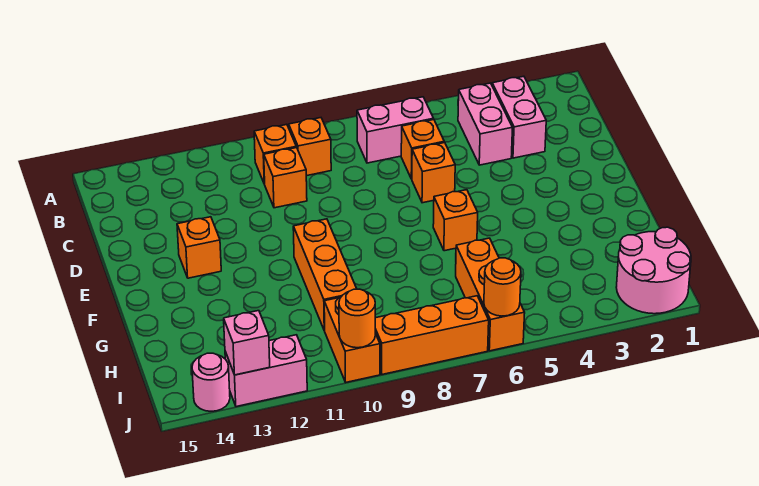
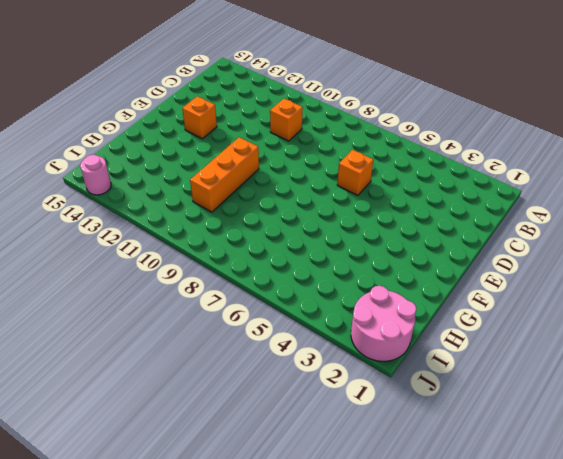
none -> pink 1x2 brick [492,76,546,158]
none -> pink 1x2 brick [458,83,512,165]
none -> pink 1x2 brick [357,97,434,163]

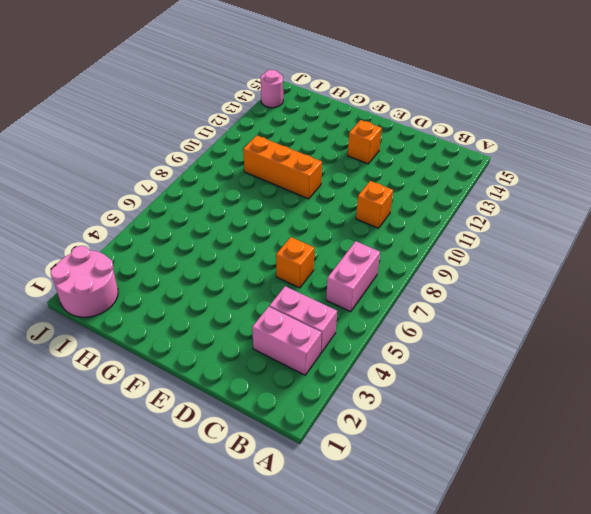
none -> orange 1x1 brick [289,118,331,176]
none -> orange 1x1 brick [254,124,296,184]
none -> orange 1x1 brick [401,120,444,179]

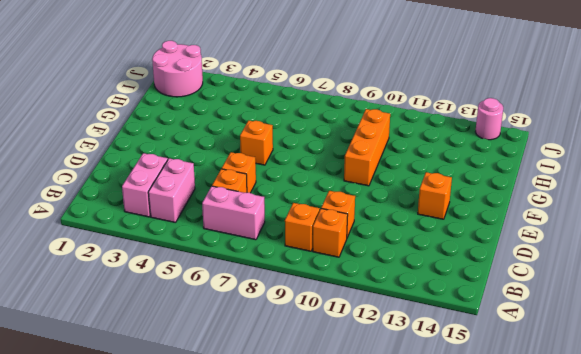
none -> orange 1x3 brick [456,238,525,351]
none -> orange 1x2 brick [324,297,380,382]
none -> orange 1x3 brick [375,296,489,374]

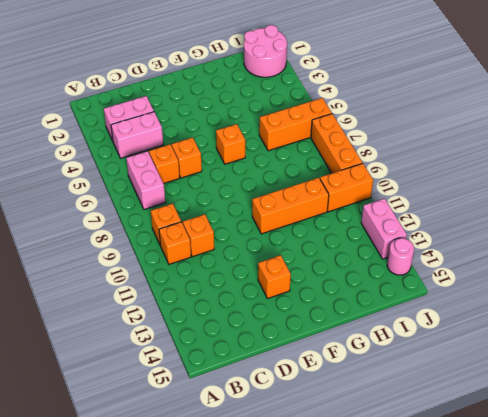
none -> orange 1x1 round brick [484,258,521,316]
none -> orange 1x1 round brick [339,289,375,348]
none -> pink 1x1 brick [224,311,270,375]

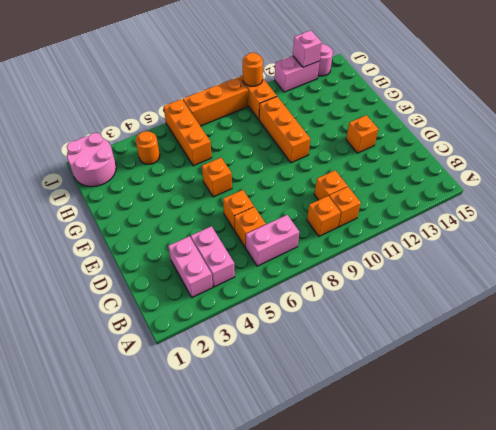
orange 1x1 round brick [136,131,160,164] -> orange 1x1 round brick moved to [484,258,521,316]

